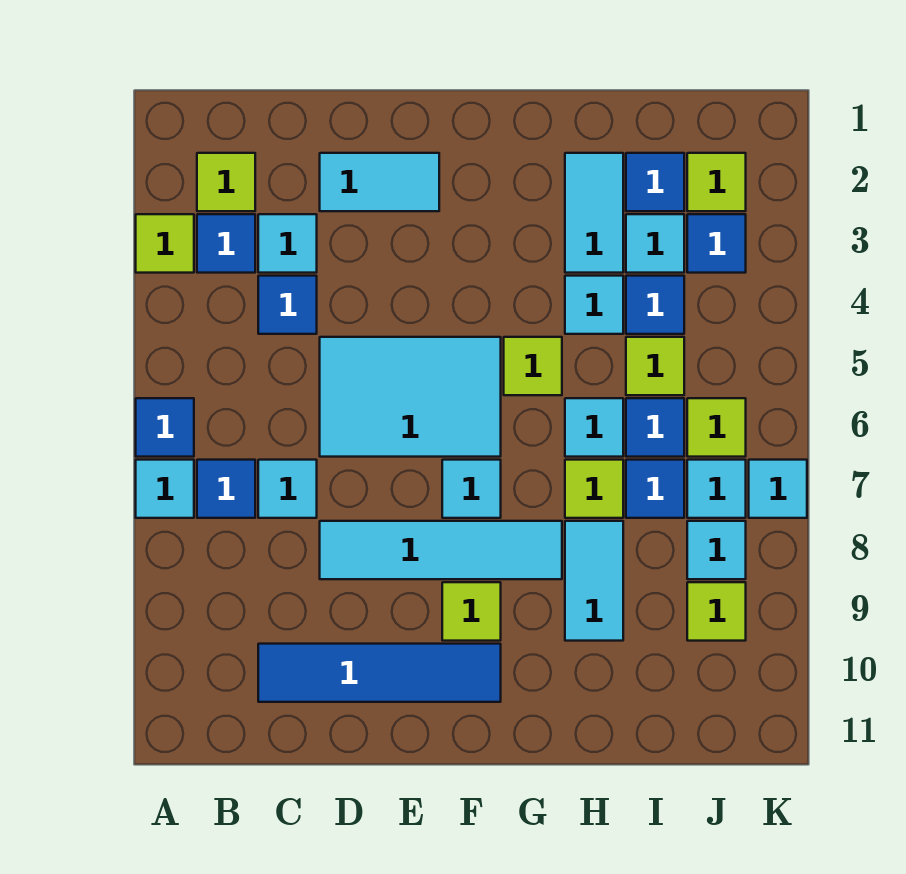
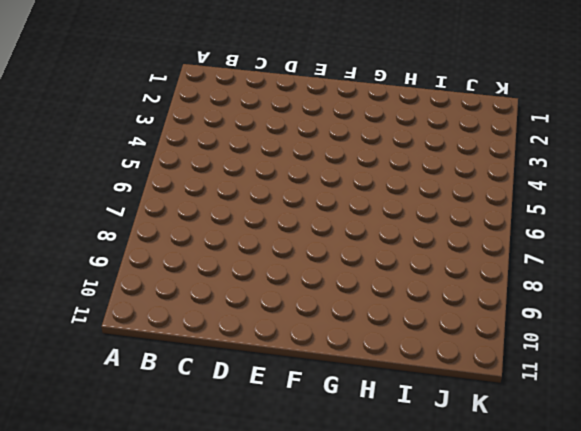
none -> lime 1x1 tile [136,214,194,273]
none -> blue 1x1 tile [136,398,194,457]
none -> cyan 1x1 tile [136,460,194,518]
none -> lime 1x1 tile [197,153,255,211]

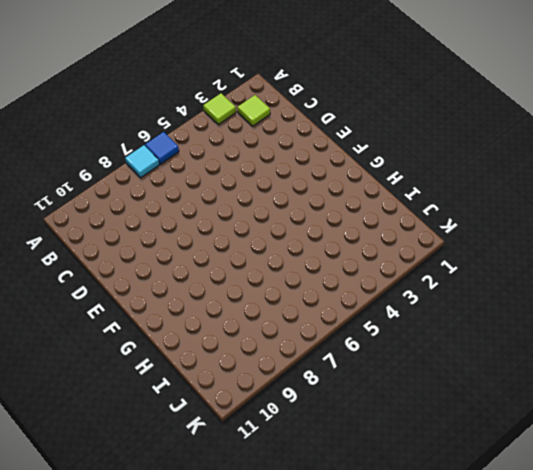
none -> blue 1x1 tile [197,214,255,273]
none -> blue 1x1 tile [197,460,255,518]
none -> cyan 1x1 tile [258,214,317,273]
none -> blue 1x1 tile [258,276,317,334]

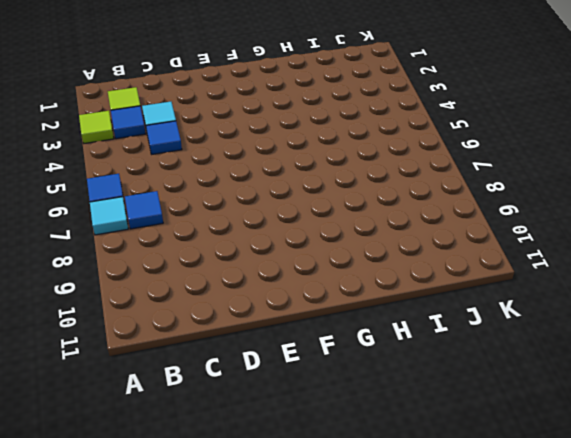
none -> cyan 1x1 tile [258,460,317,518]
none -> blue 1x4 tile [258,644,501,702]
none -> cyan 1x2 tile [320,153,439,211]
none -> cyan 2x3 tile [320,337,501,457]

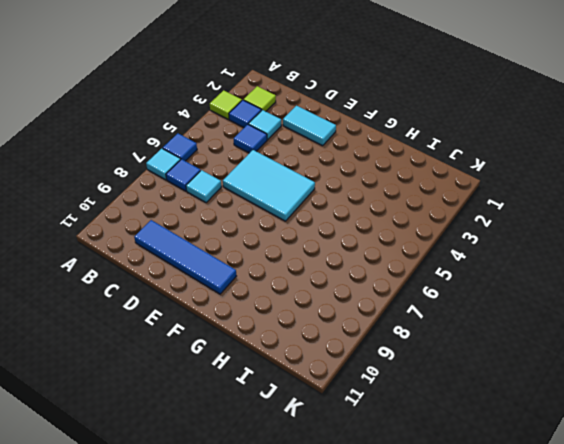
none -> cyan 1x4 tile [320,521,562,579]
none -> cyan 1x1 tile [442,460,501,518]
none -> lime 1x1 tile [442,582,501,641]
none -> lime 1x1 tile [504,337,562,395]

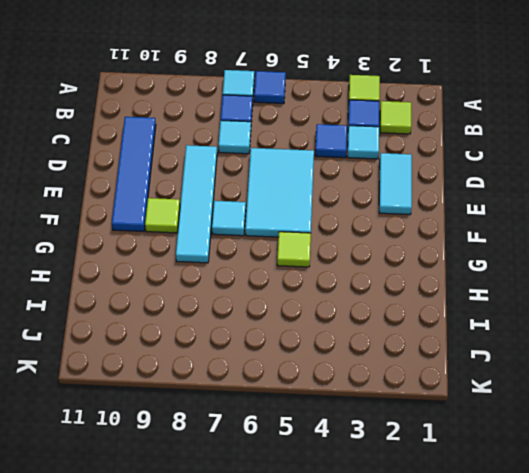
none -> cyan 1x2 tile [565,153,623,273]
none -> cyan 1x1 tile [565,276,623,334]
none -> cyan 1x1 tile [565,398,623,457]
none -> lime 1x1 tile [565,460,623,518]

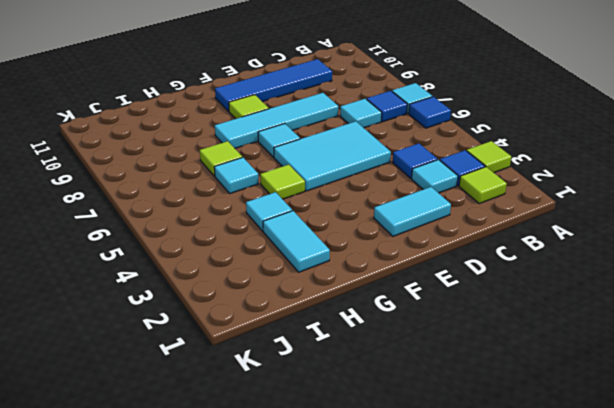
none -> cyan 1x2 tile [565,521,623,641]
none -> blue 1x1 tile [626,153,684,211]
none -> cyan 1x1 tile [626,214,684,273]
none -> blue 1x1 tile [626,276,684,334]

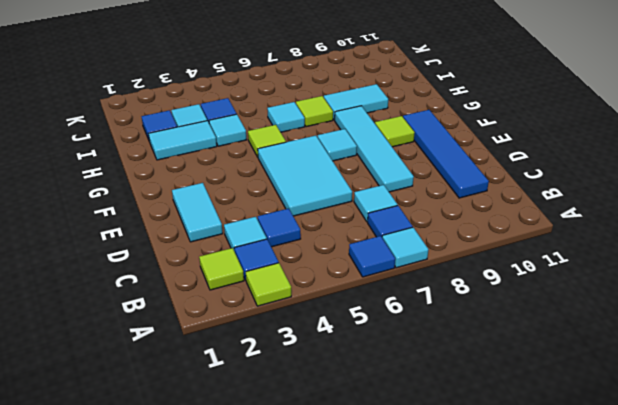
none -> lime 1x1 tile [626,337,684,395]
none -> blue 1x1 tile [626,398,684,457]
none -> blue 1x1 tile [626,460,684,518]
none -> lime 1x1 tile [687,153,746,211]

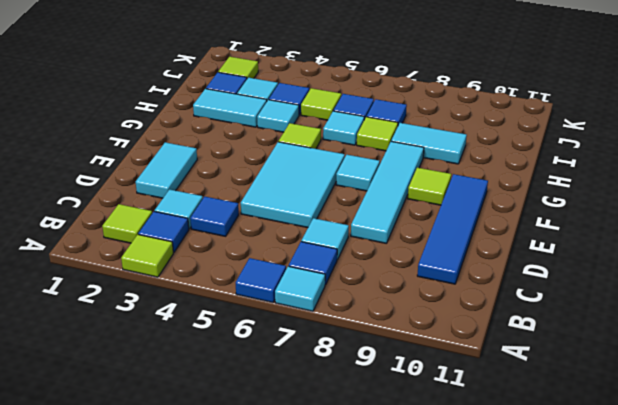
none -> blue 1x1 tile [687,214,746,273]
none -> lime 1x1 tile [687,398,746,457]
none -> cyan 1x1 tile [687,460,746,518]
none -> cyan 1x1 tile [687,521,746,579]

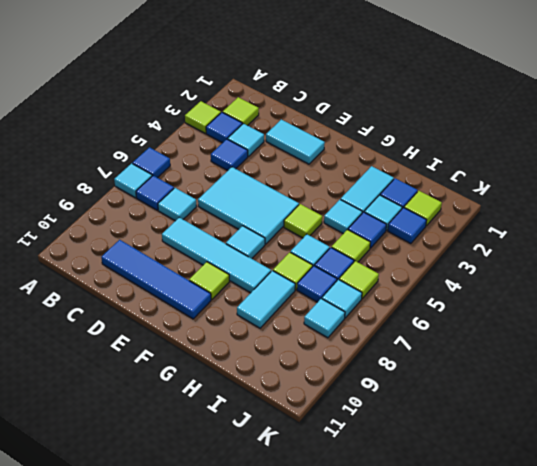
none -> lime 1x1 tile [687,582,746,641]
none -> cyan 1x1 tile [749,460,807,518]

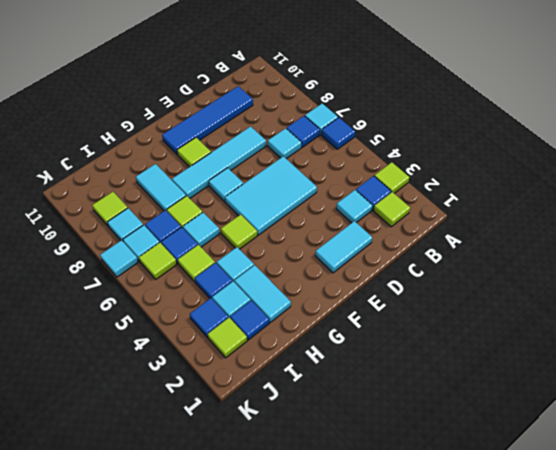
none -> blue 1x1 tile [258,276,317,334]

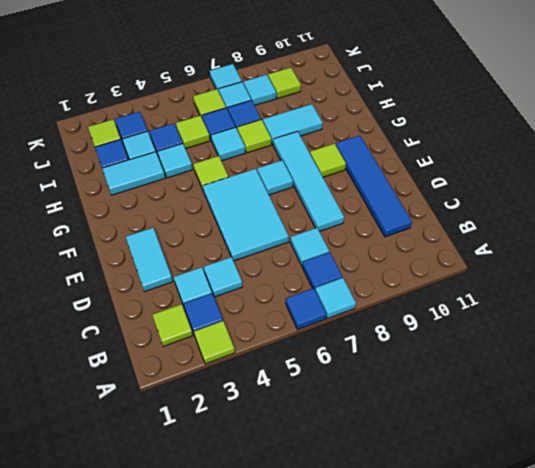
cyan 1x1 tile [204,257,243,297] -> blue 1x1 tile [258,276,317,334]

